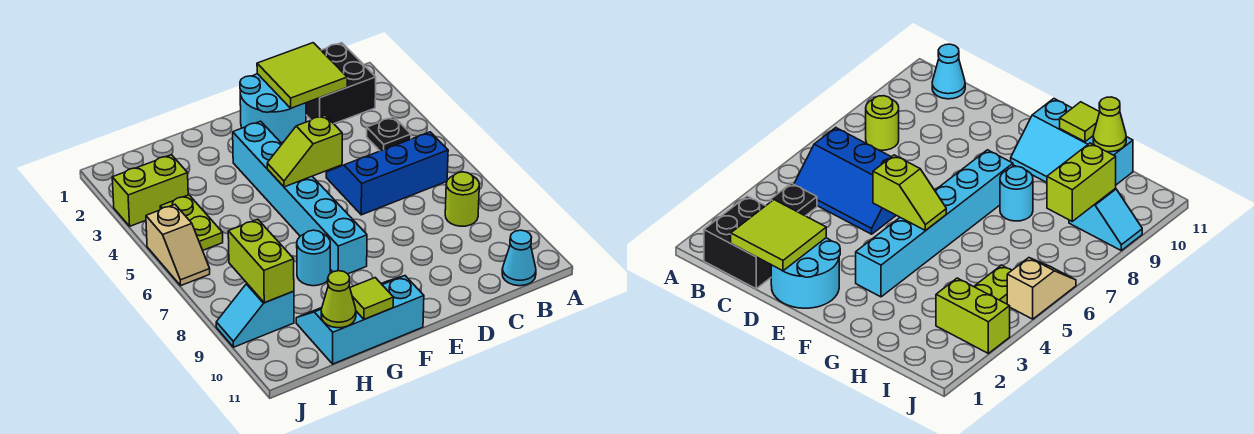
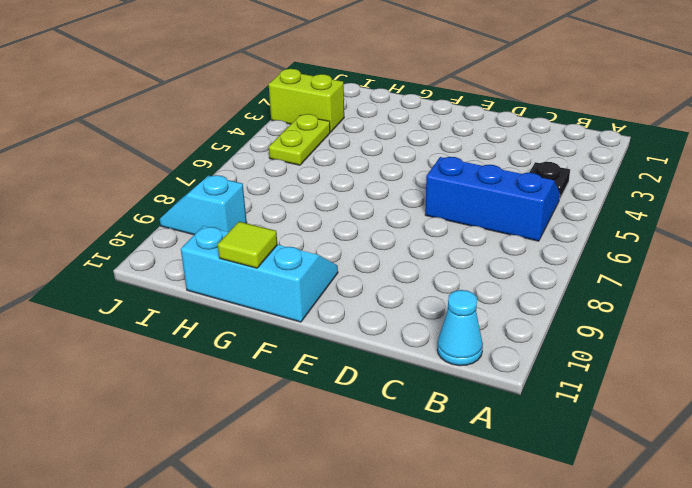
none -> black 2x2 brick [306,43,376,124]
none -> lime 1x1 round brick [445,172,479,226]
none -> cyan 2x2 round brick [240,74,306,143]

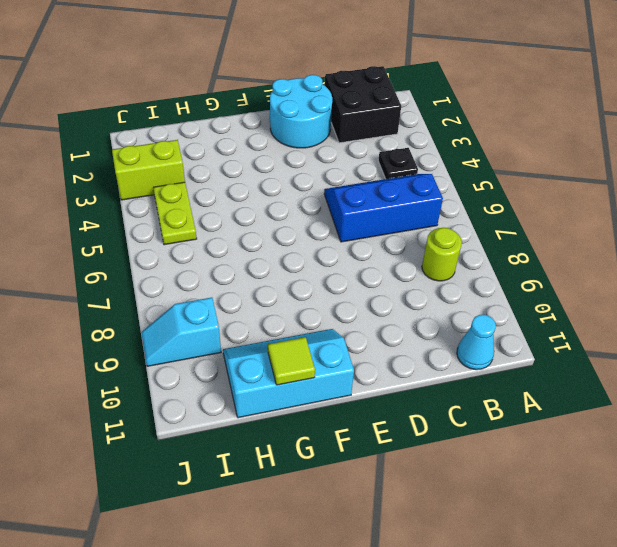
none -> cyan 1x6 brick [233,121,367,274]
none -> cyan 1x1 round brick [297,230,330,286]
none -> tan 1x2 slope [146,205,210,285]

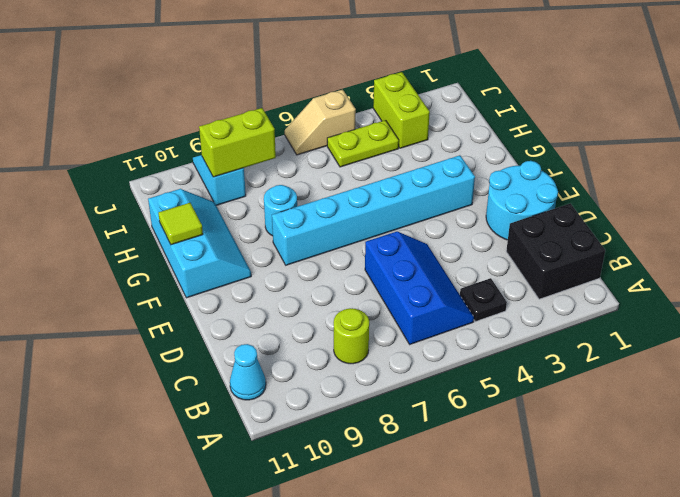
none -> lime 2x2 tile [257,43,347,108]
none -> lime 1x2 slope [267,115,342,187]
none -> lime 1x1 cone [321,271,356,328]

